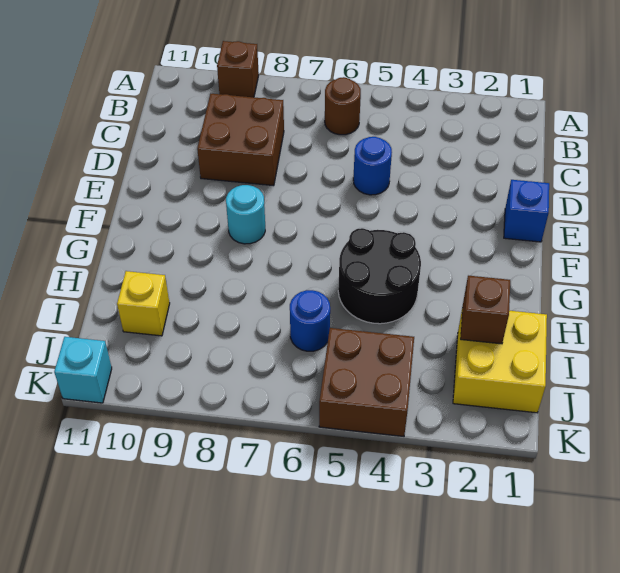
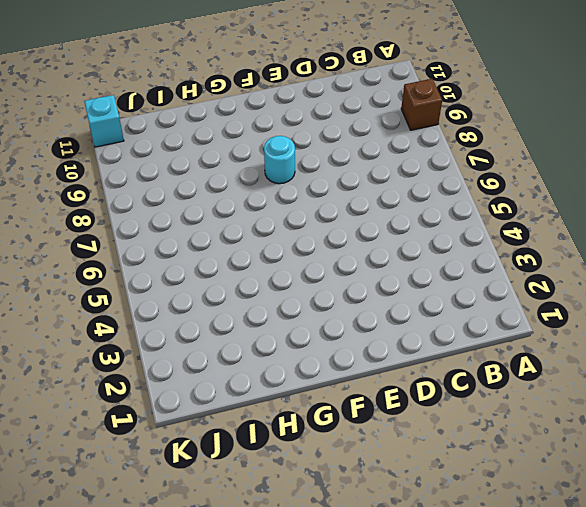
none -> brown 1x1 round brick [325,77,361,135]
none -> brown 2x2 brick [197,94,284,186]
none -> blue 1x1 round brick [353,137,392,195]

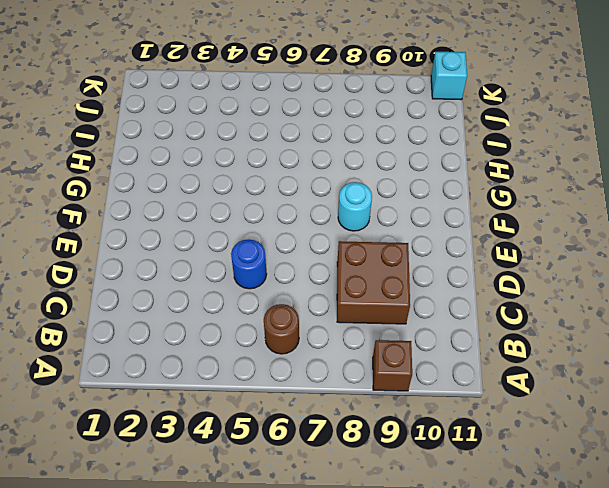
none -> blue 1x1 brick [504,180,549,242]
none -> black 2x2 round brick [338,228,421,324]
none -> yellow 2x2 brick [453,311,547,413]

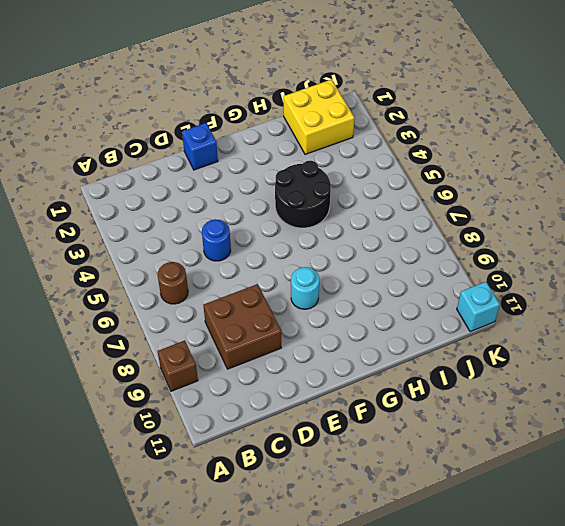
none -> blue 1x1 round brick [290,290,330,351]
none -> yellow 1x1 brick [117,271,170,336]
none -> brown 2x2 brick [319,328,414,436]

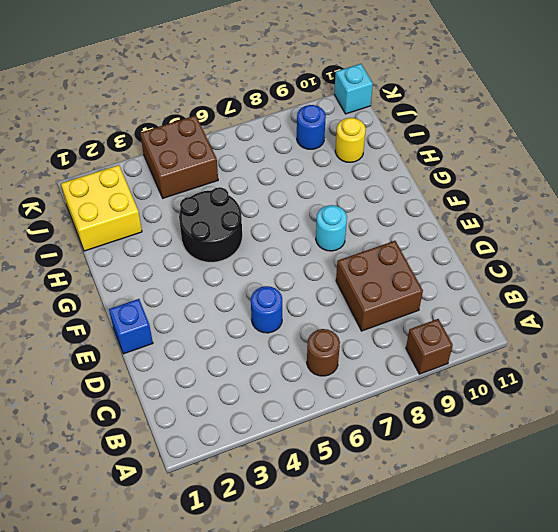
yellow 1x1 round brick [335,118,366,162] -> yellow 1x1 brick [117,271,170,336]
blue 1x1 round brick [297,105,326,149] -> blue 1x1 round brick moved to [290,290,330,351]
none -> brown 1x1 brick [460,276,510,344]

